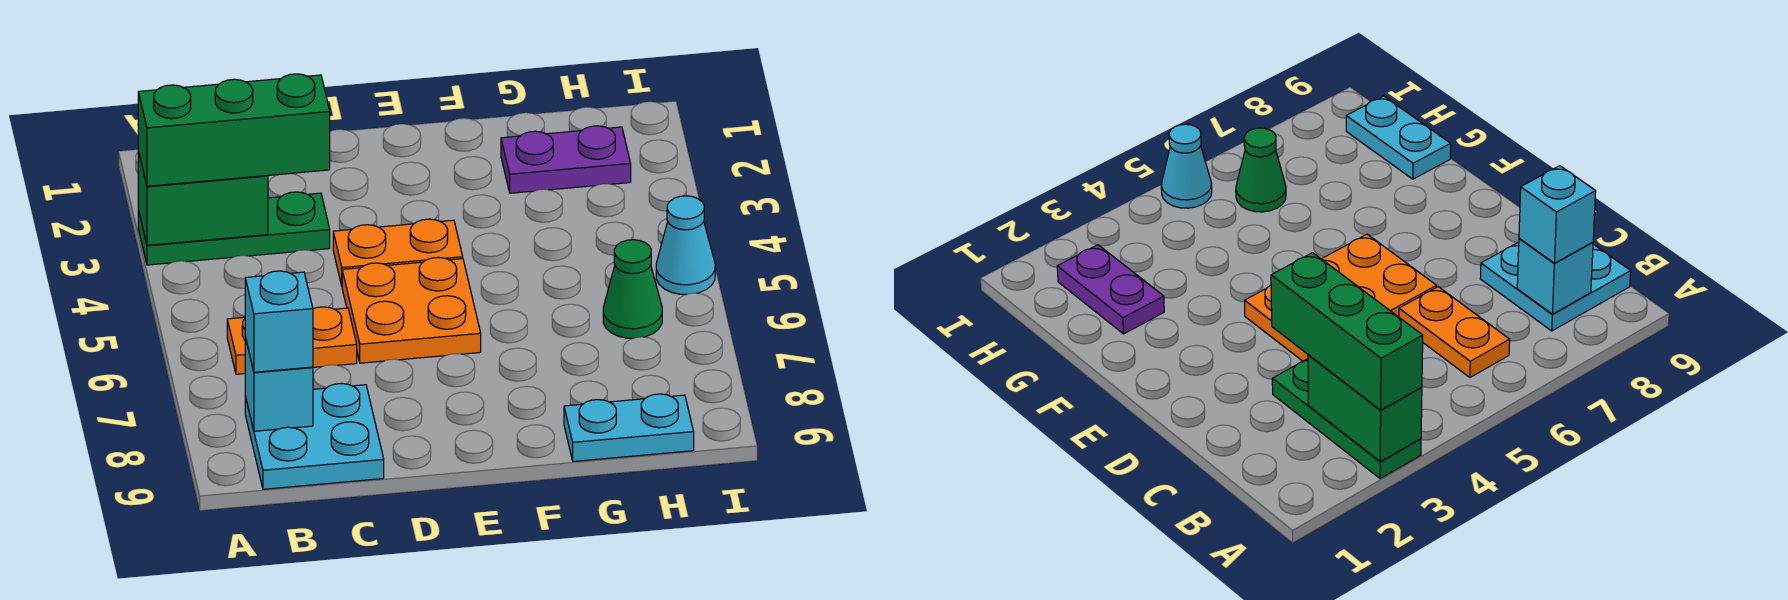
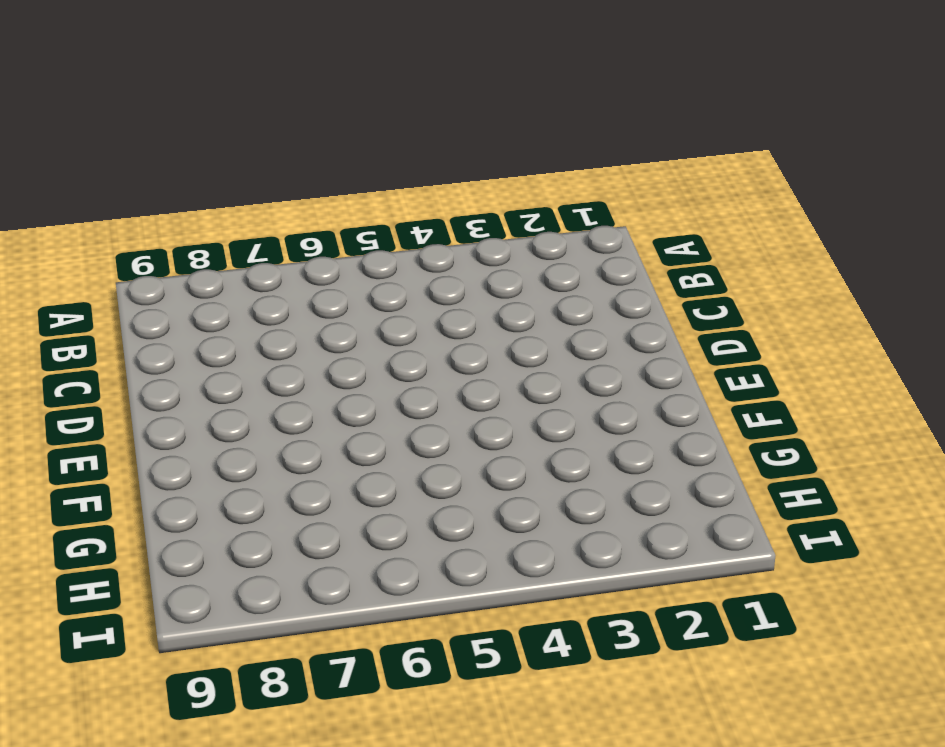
none -> green 1x3 plate [138,192,330,265]
none -> orange 1x2 plate [227,307,357,374]
none -> cyan 2x2 plate [245,384,384,489]

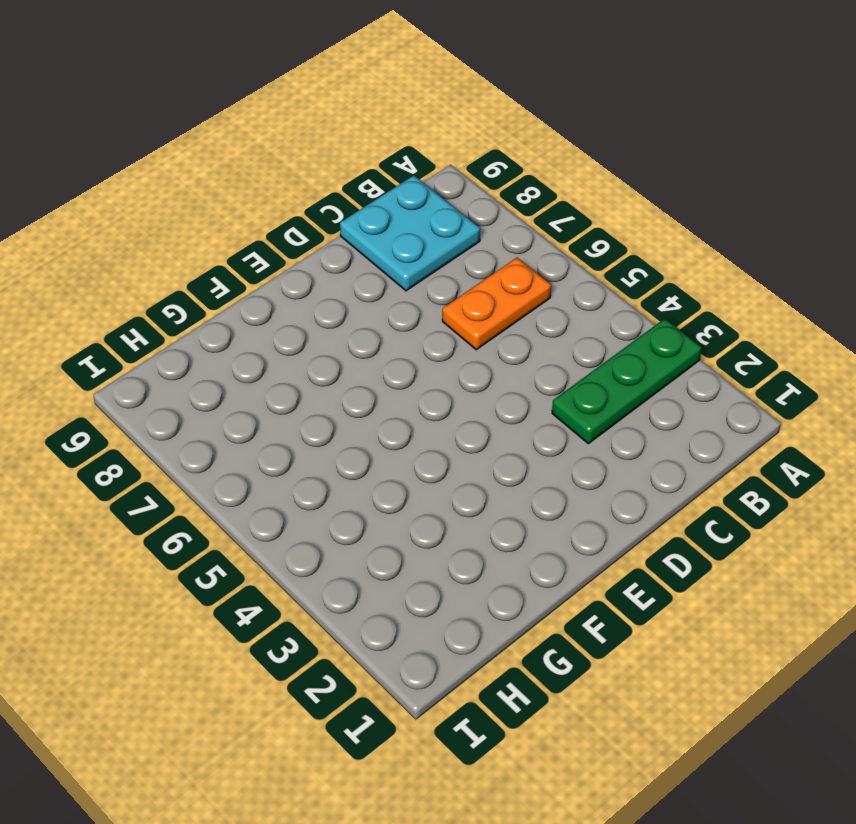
none -> orange 1x2 plate [333,219,463,285]
none -> orange 2x2 plate [342,257,481,363]
none -> purple 1x2 plate [501,126,631,193]

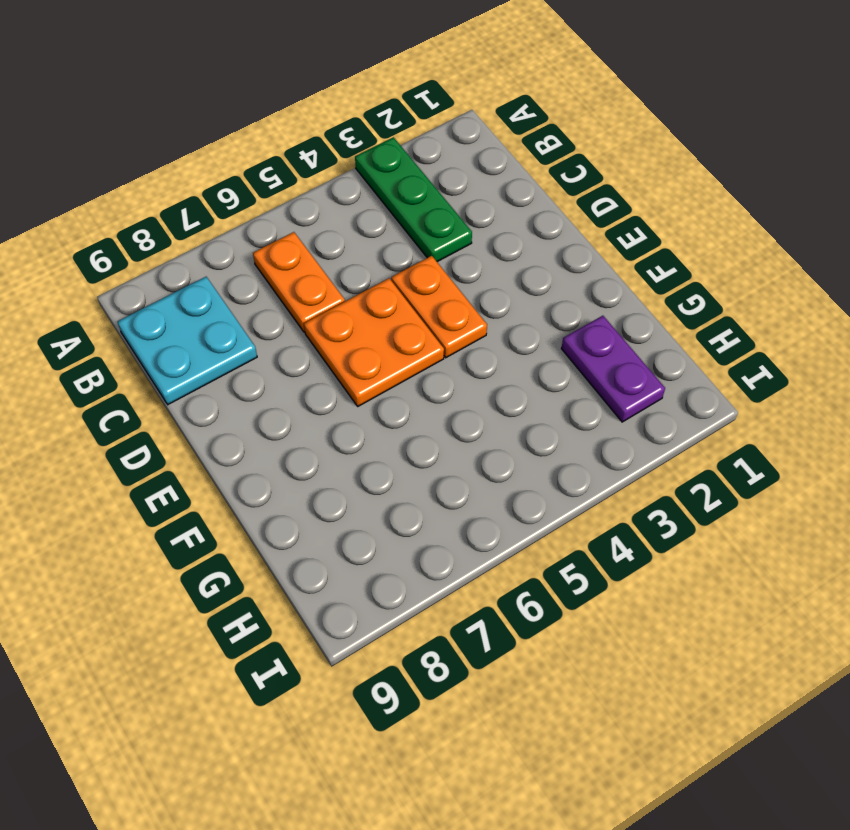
none -> cyan 1x2 plate [564,394,694,461]
none -> green 1x1 cone [603,240,662,338]
none -> cyan 1x1 cone [656,196,715,294]

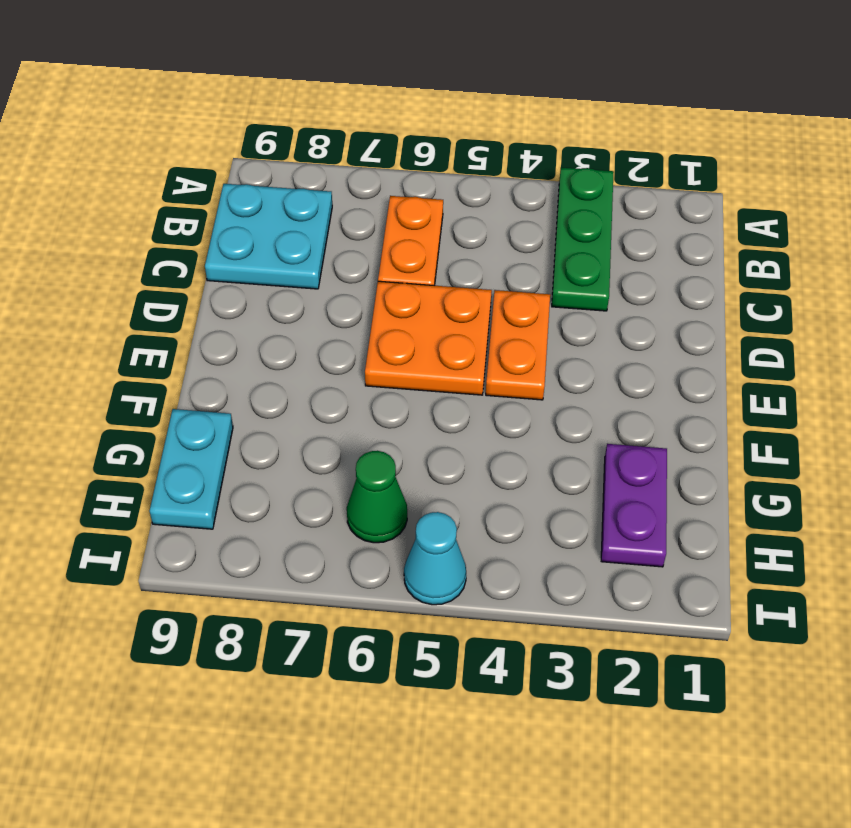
none -> green 1x2 brick [138,151,268,245]
none -> cyan 1x1 brick [245,338,313,431]
none -> green 1x3 brick [138,74,330,186]

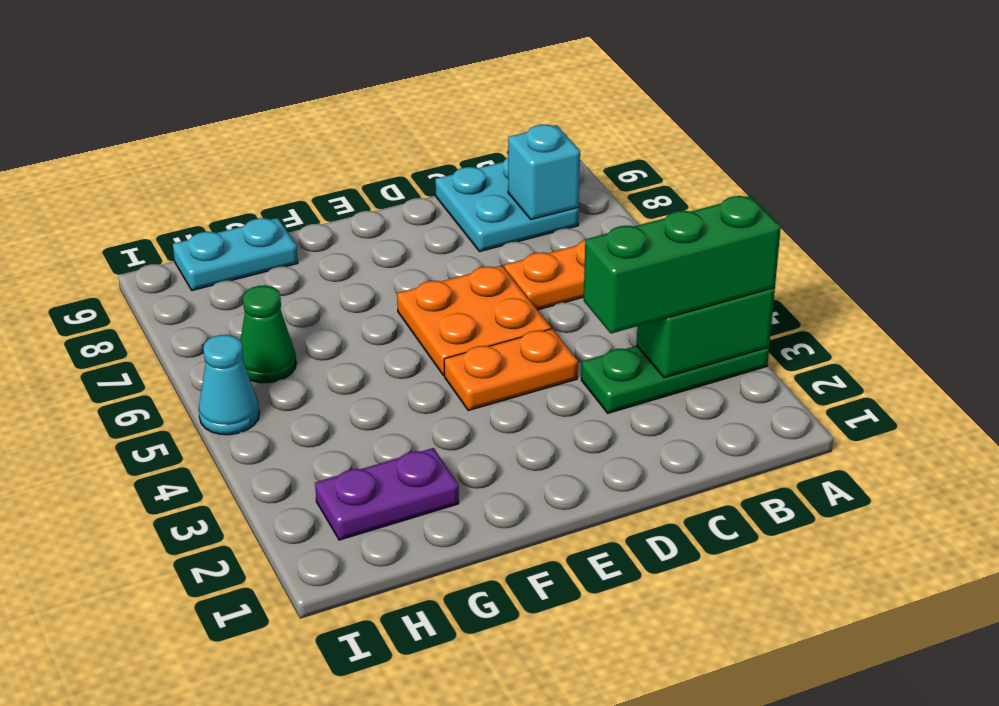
none -> cyan 1x1 brick [245,271,313,372]

